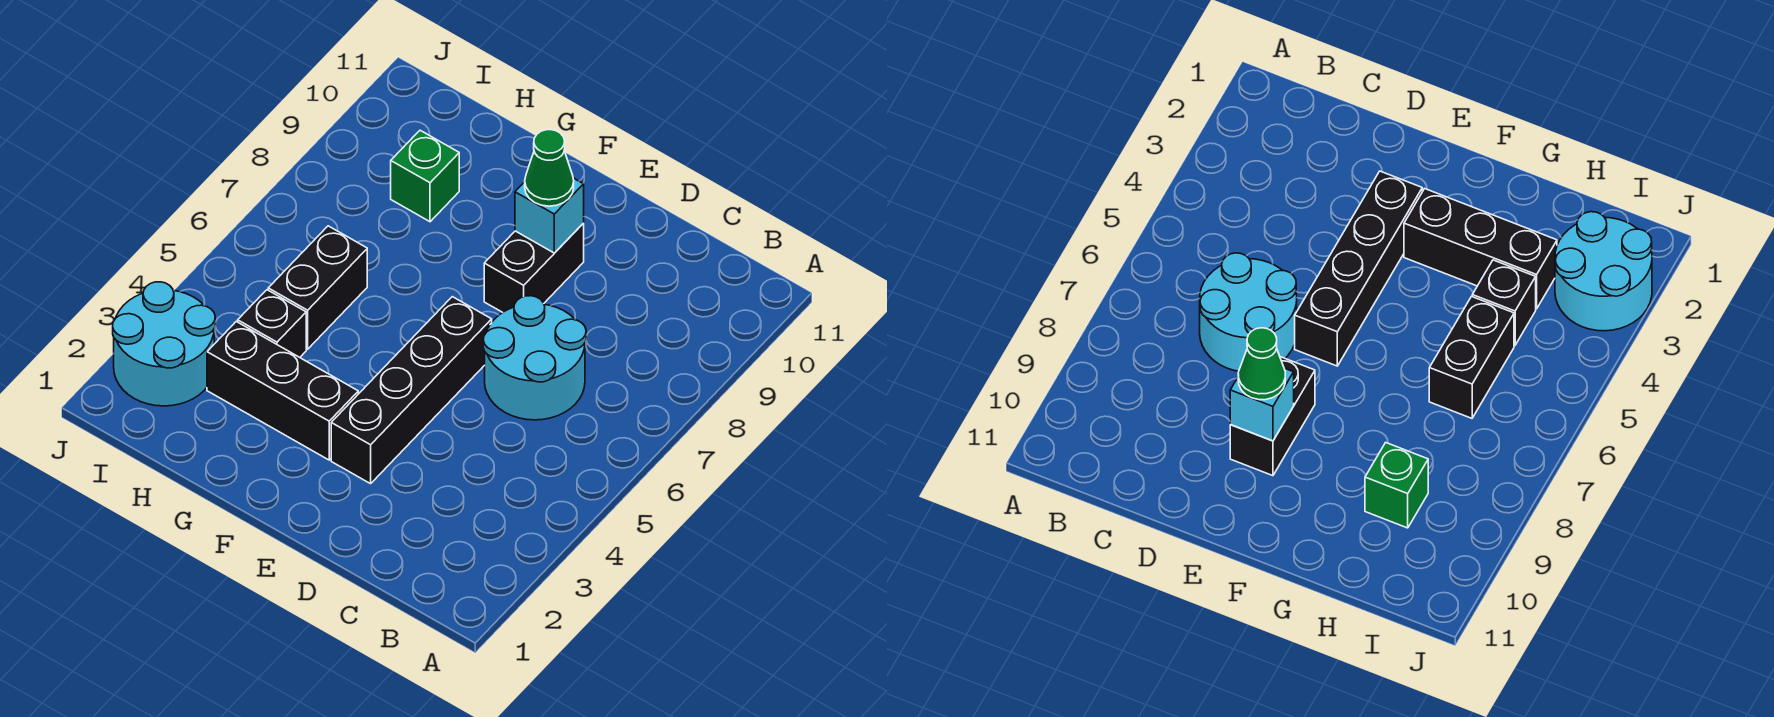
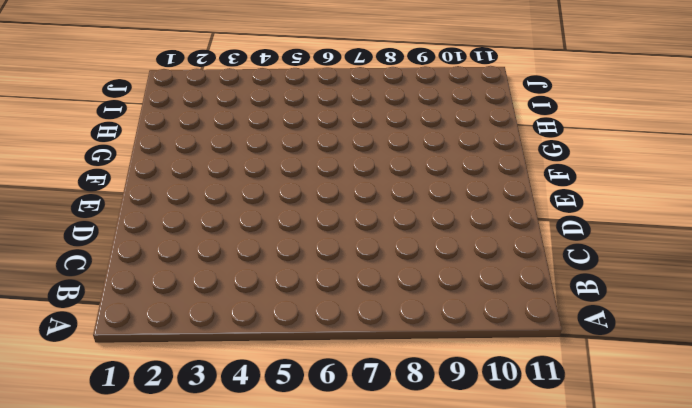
none -> cyan 2x2 round brick [483,296,586,420]
none -> black 1x4 brick [331,297,492,484]

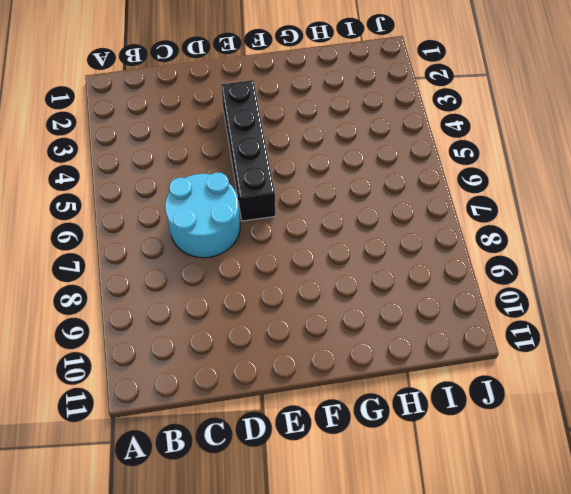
none -> black 1x2 brick [484,224,584,313]
none -> black 1x3 brick [207,322,358,460]

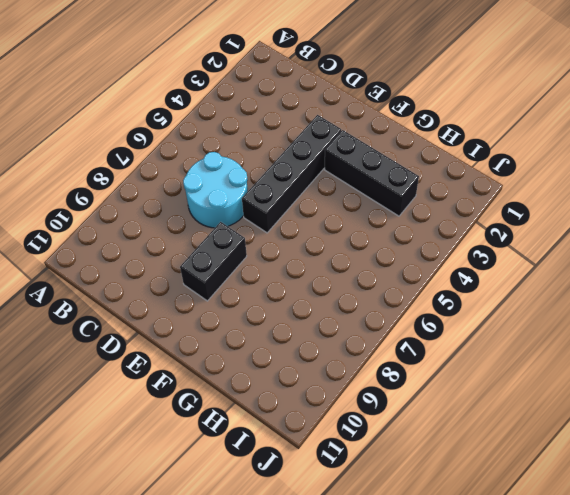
none -> black 1x1 brick [238,290,306,357]
none -> black 1x2 brick [268,226,367,349]

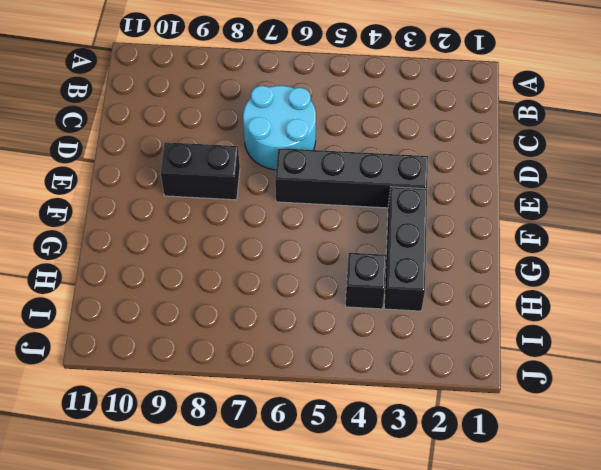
none -> black 1x2 brick [268,226,367,349]
none -> green 1x1 brick [391,130,459,222]

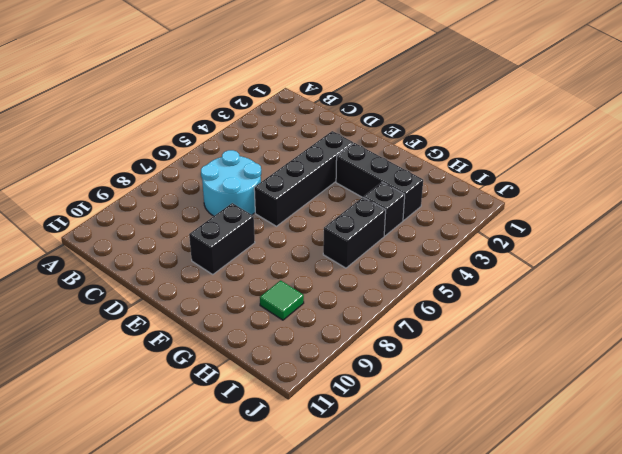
green 1x1 tile [260,280,304,320] -> green 1x1 brick [391,130,459,222]
none -> cyan 2x2 round brick [113,282,215,406]
none -> cyan 1x1 brick [515,178,584,253]

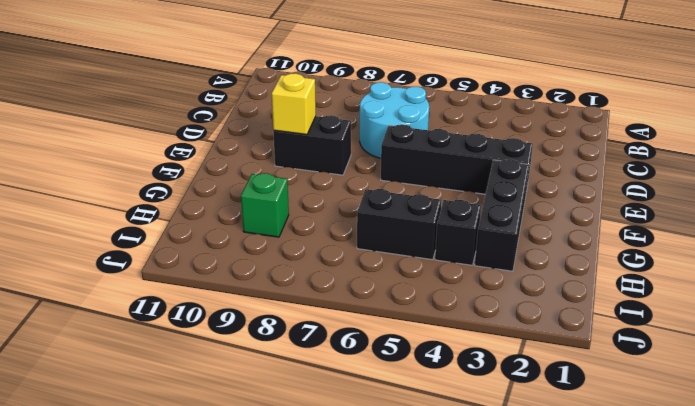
yellow 1x1 brick [272,73,316,135] -> cyan 1x1 brick [515,178,584,253]
none -> cyan 2x2 round brick [113,282,215,406]
none -> green 1x1 cone [525,130,574,206]

